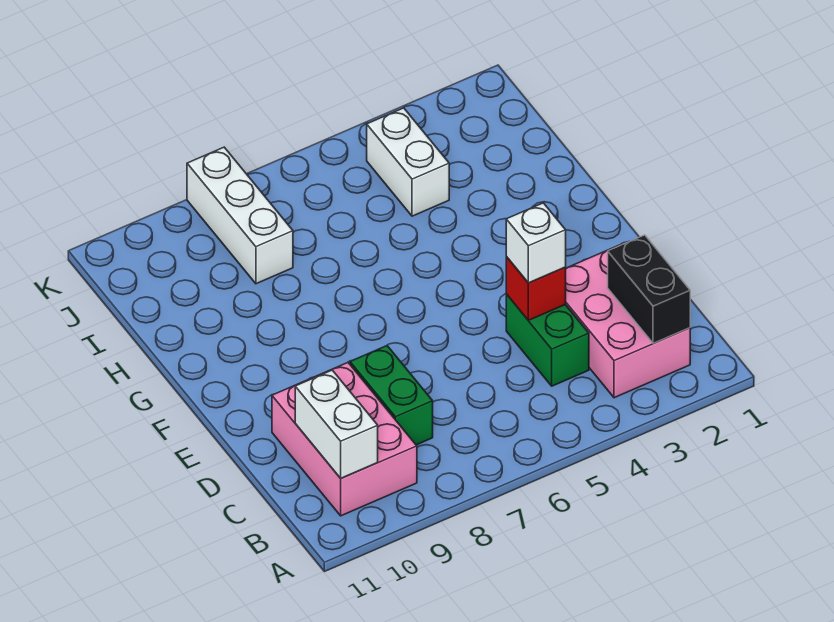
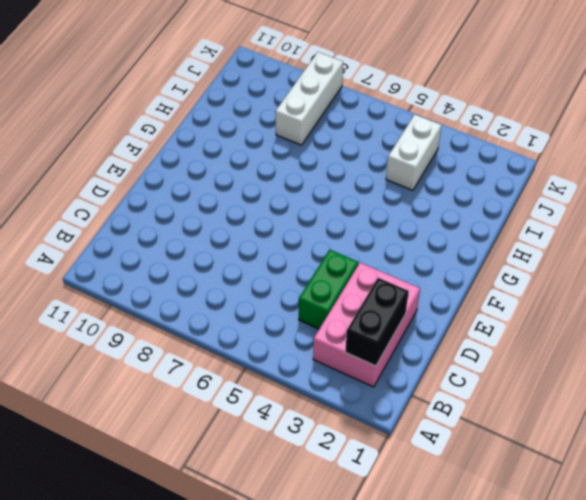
none -> pink 2x3 brick [272,363,417,516]
none -> green 1x2 brick [350,346,433,445]

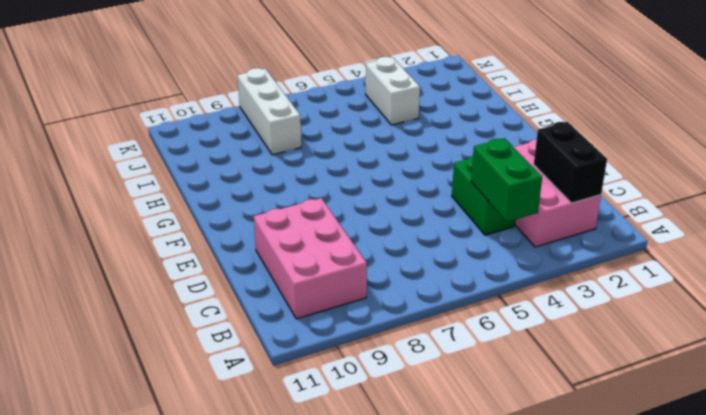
green 1x2 brick [471,138,542,222] -> green 1x2 brick moved to [350,346,433,445]
none -> white 1x2 brick [295,370,378,478]
none -> red 1x1 brick [506,257,566,320]

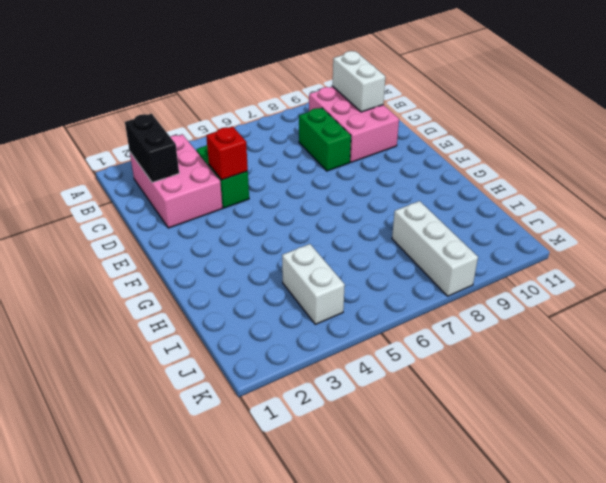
none -> white 1x1 brick [506,203,566,283]

